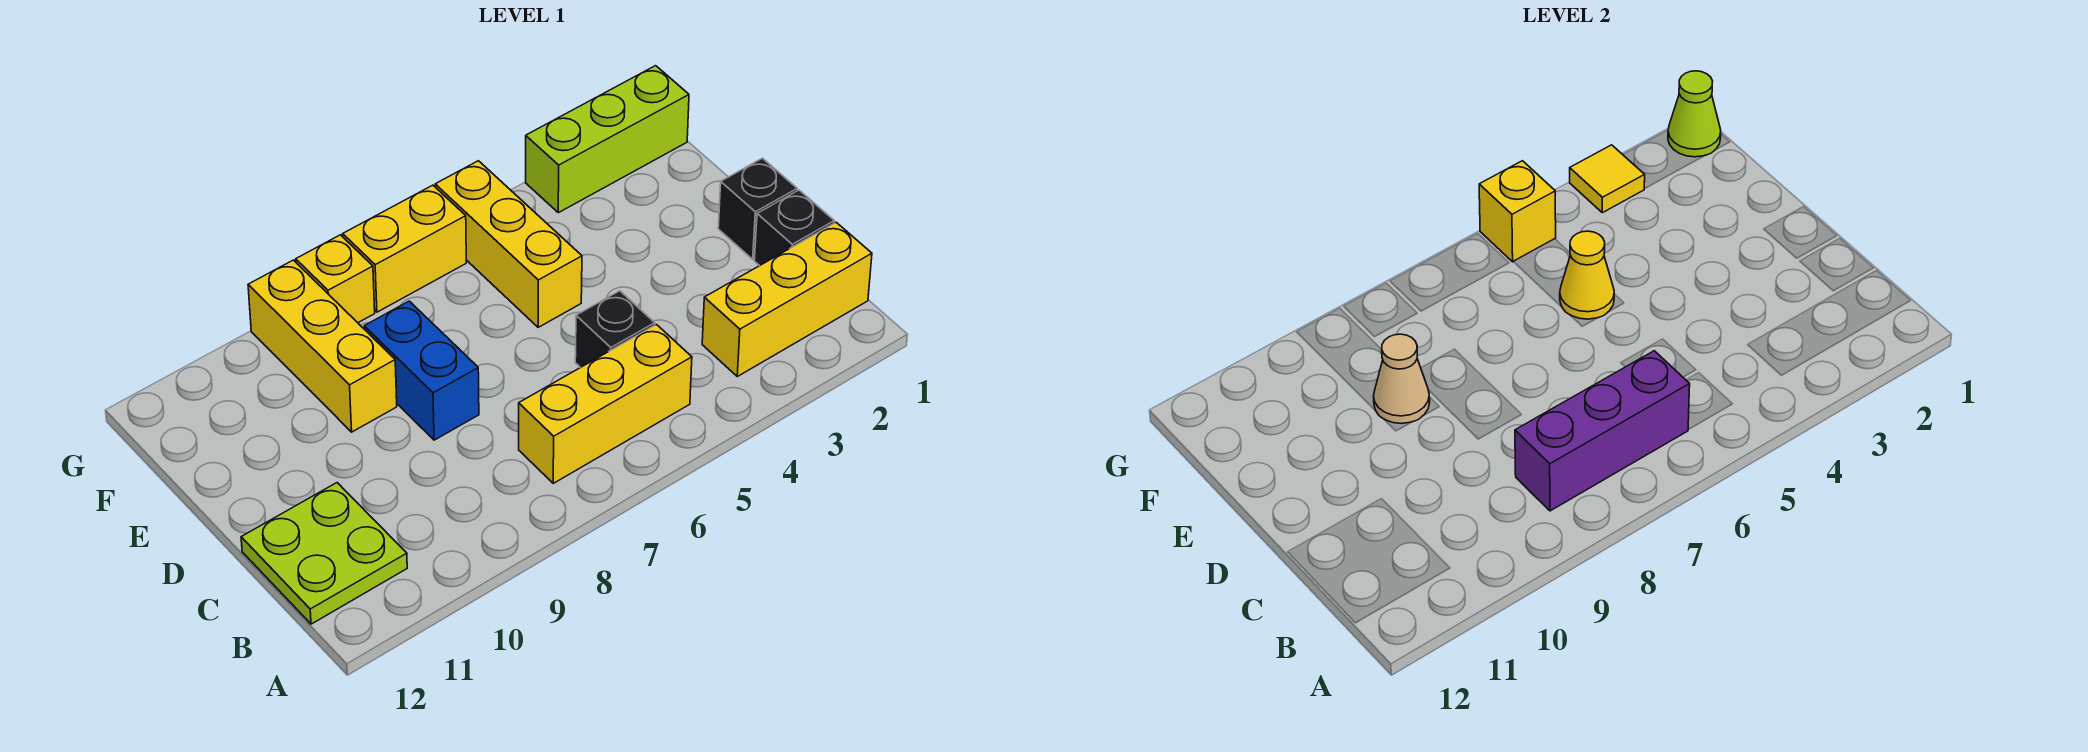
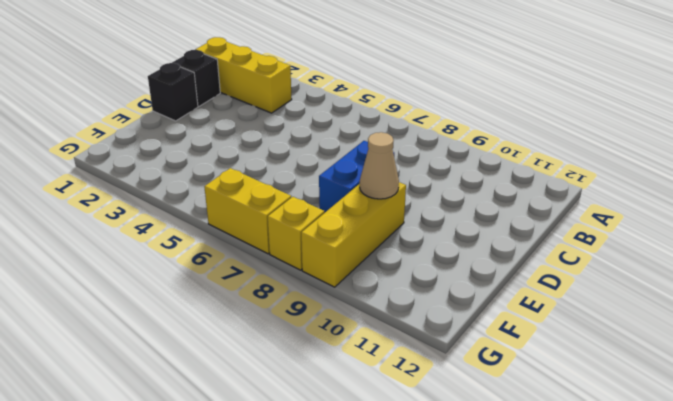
none -> yellow 1x3 brick [519,325,692,483]
none -> lime 2x2 plate [241,483,407,624]
none -> black 1x1 brick [575,291,655,368]

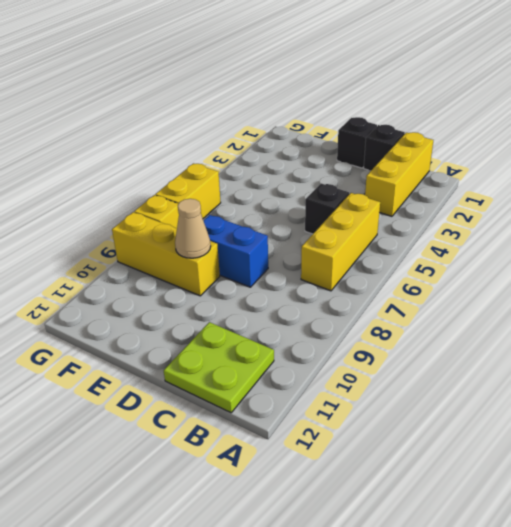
none -> yellow 1x3 brick [435,161,582,327]
none -> lime 1x3 brick [526,66,689,213]
none -> purple 1x3 brick [1515,351,1690,511]

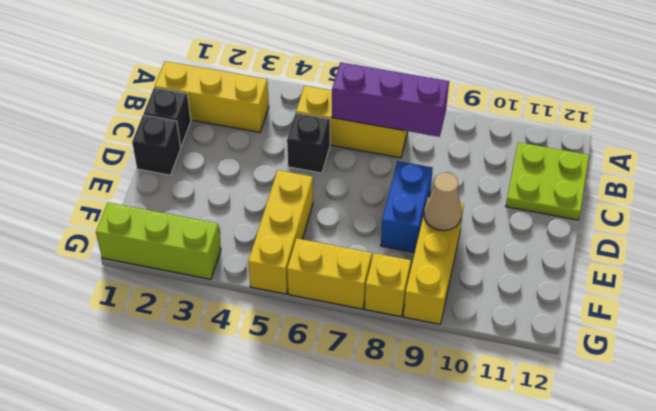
none -> yellow 1x1 cone [1560,231,1614,319]
none -> lime 1x1 cone [1668,71,1721,157]
none -> yellow 1x1 tile [1570,145,1645,213]

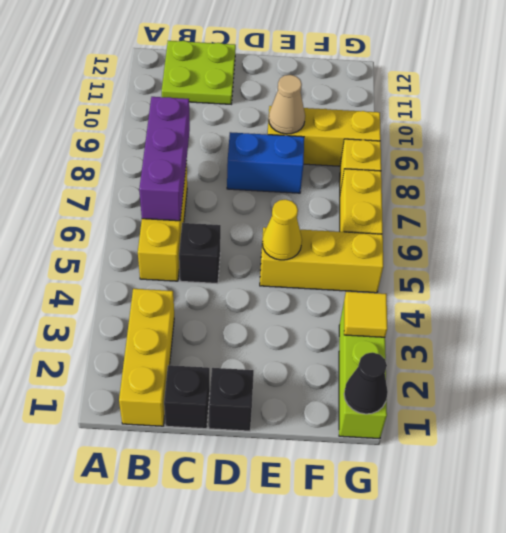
black 1x1 cone [344,352,388,414] -> lime 1x1 cone [1668,71,1721,157]
none -> yellow 1x1 brick [1479,161,1556,262]

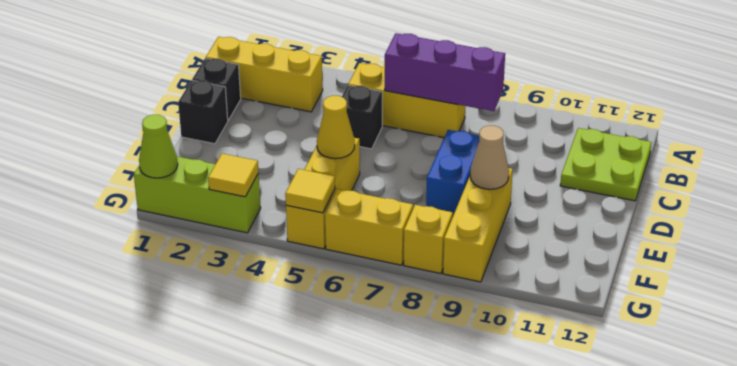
yellow 1x1 tile [285,169,335,213] -> yellow 1x1 brick [1479,161,1556,262]

